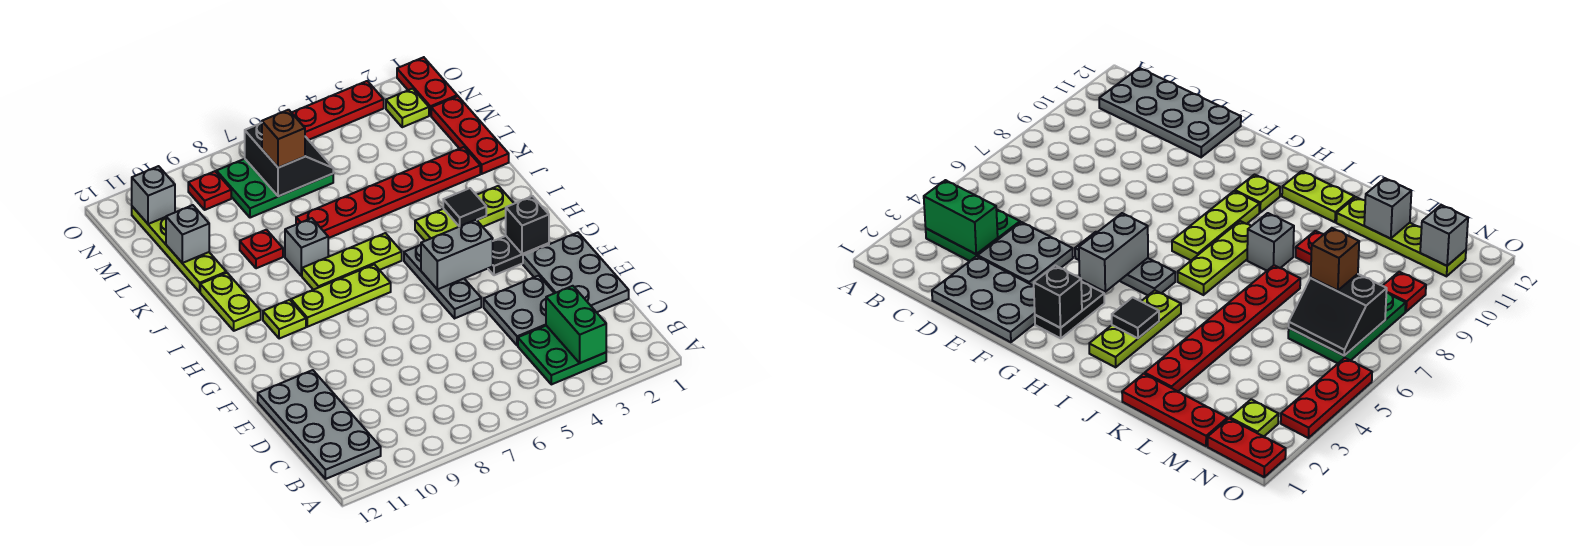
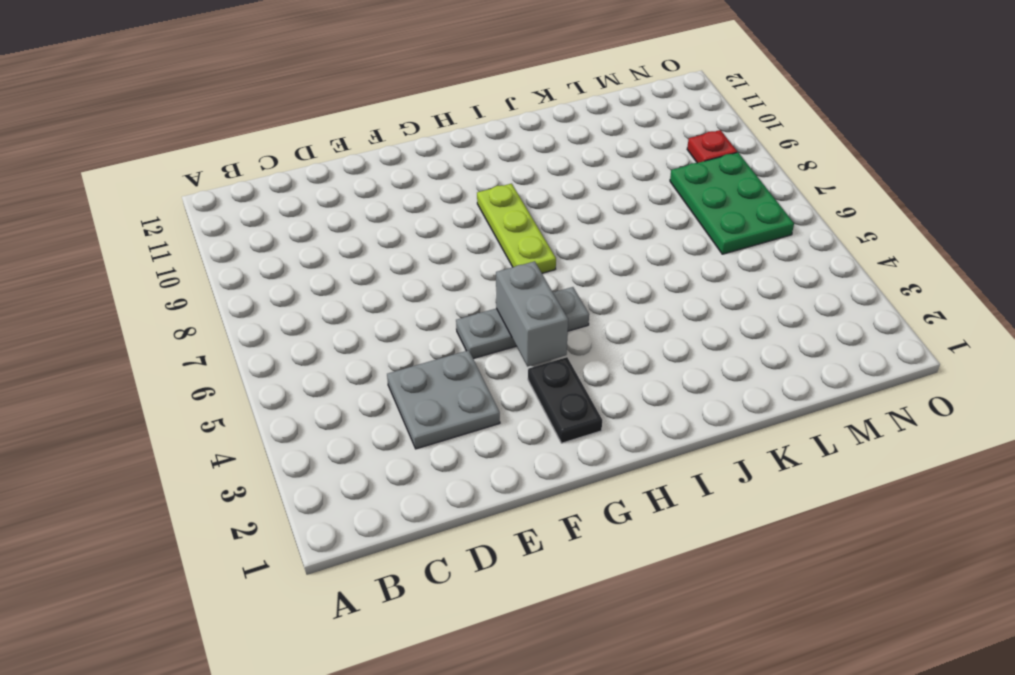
none -> green 2x2 plate [518,326,606,384]
none -> grey 2x4 plate [258,370,381,479]
none -> grey 2x3 plate [523,233,629,312]

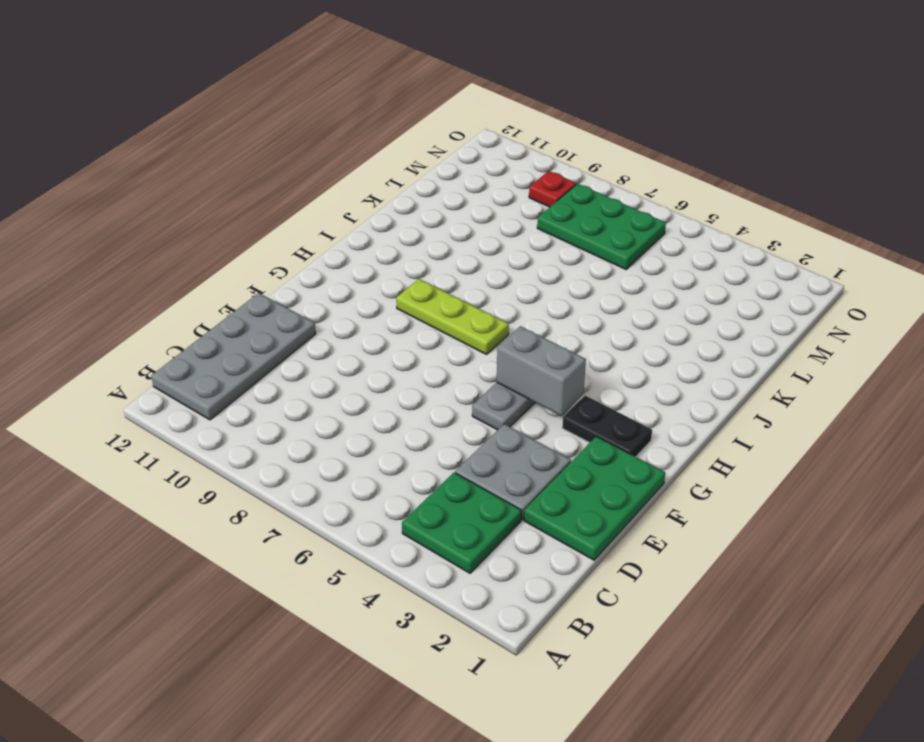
green 2x3 plate [524,436,665,560] -> grey 2x3 plate [523,233,629,312]
none -> lime 1x1 plate [263,300,306,339]
none -> lime 1x3 plate [415,186,514,241]
none -> lime 1x3 plate [302,233,402,290]

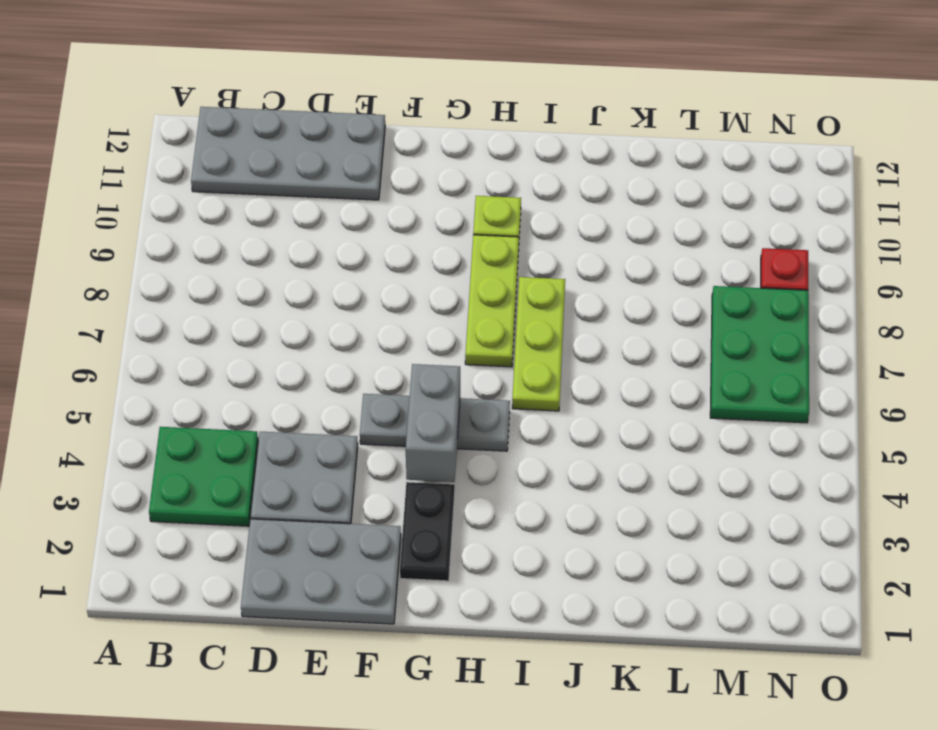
none -> lime 1x3 plate [415,186,514,241]
none -> lime 1x2 plate [200,273,261,331]
none -> grey 1x1 brick [285,218,328,276]

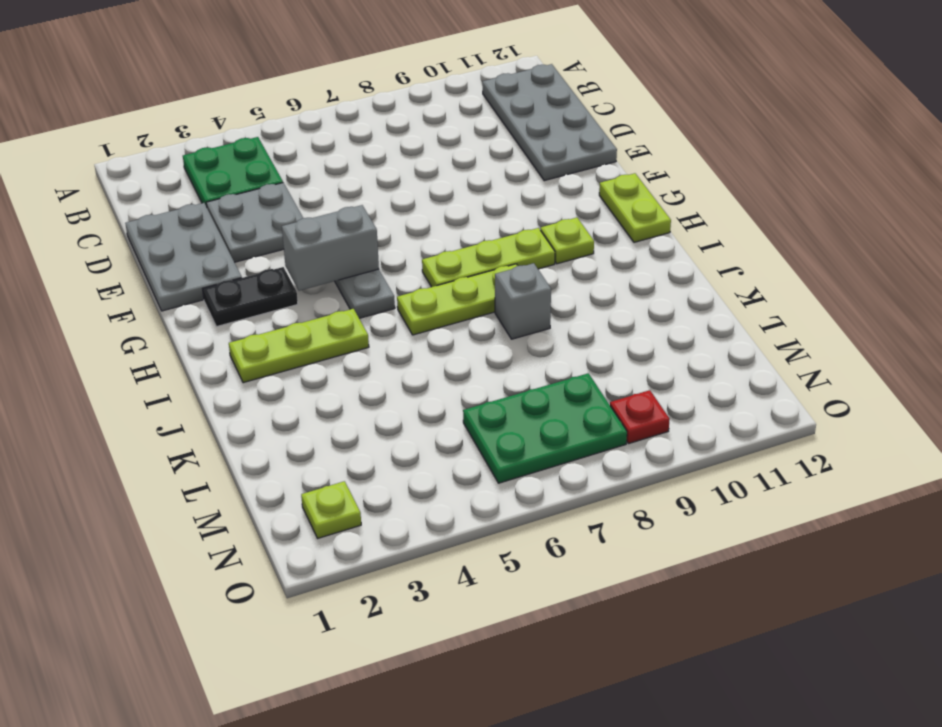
lime 1x2 plate [599,173,671,242] -> lime 1x2 plate moved to [200,273,261,331]
none -> red 1x3 plate [431,96,509,174]
none -> red 1x6 plate [296,147,480,238]
none -> red 1x1 plate [240,230,283,268]

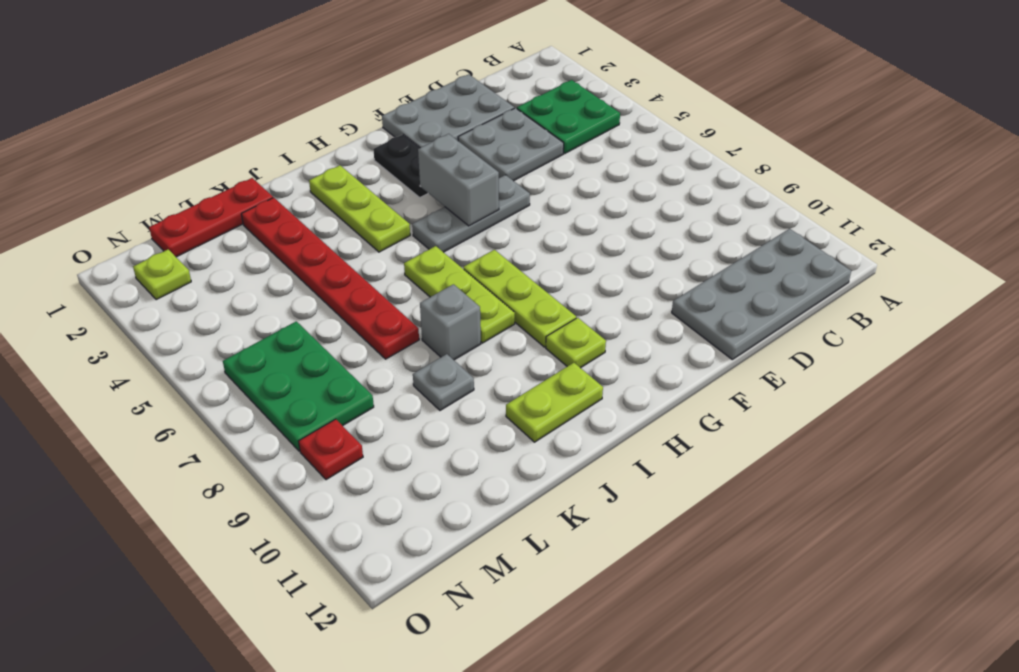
grey 1x1 plate [413,354,474,410] -> red 1x1 plate [240,230,283,268]
none -> lime 1x4 plate [132,207,226,292]
none -> red 1x2 plate [397,57,457,115]
none -> red 1x3 plate [292,81,384,140]

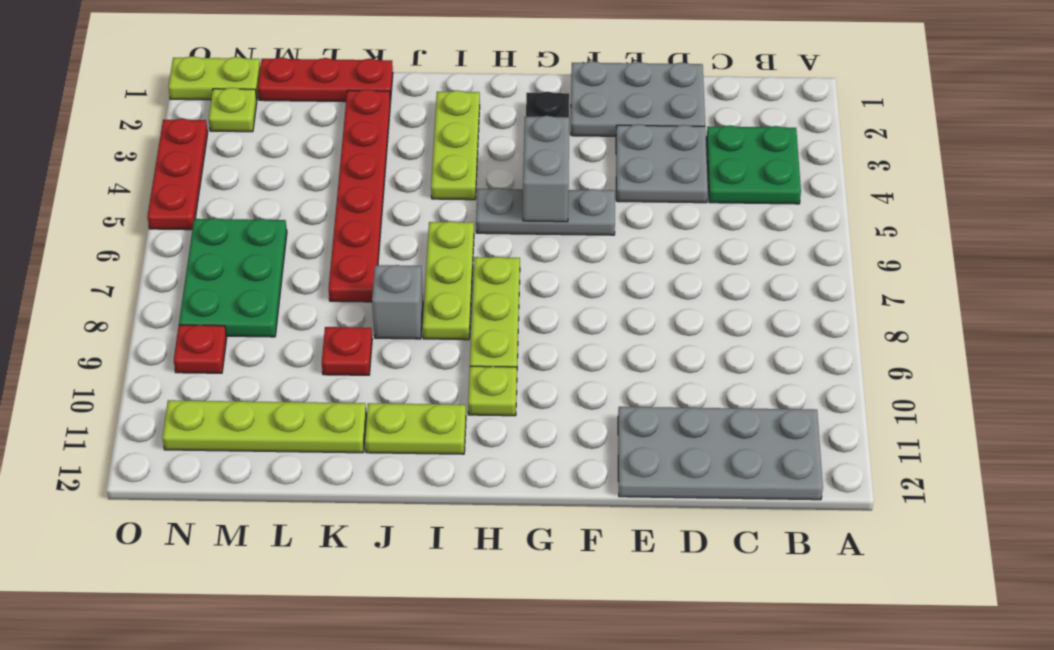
lime 1x2 plate [168,56,260,100] -> red 1x2 plate [397,57,457,115]
none -> green 1x2 brick [546,286,606,363]
none -> black 1x1 brick [506,196,549,254]
none -> black 1x1 tile [443,188,486,227]

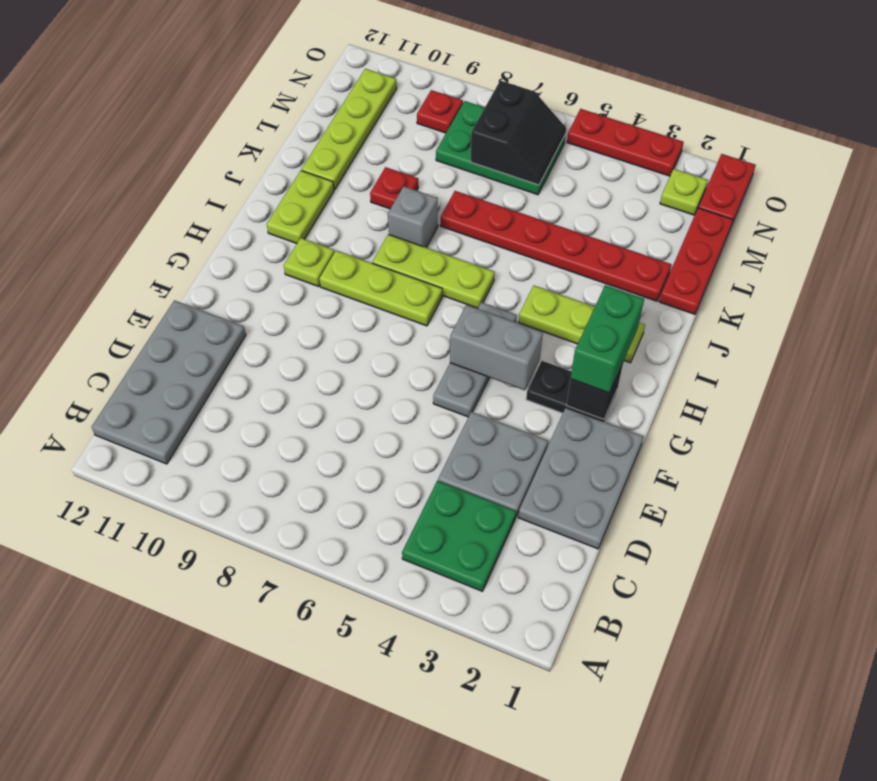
green 1x2 brick [571,285,644,393] -> green 1x2 brick moved to [546,286,606,363]
none -> black 1x1 tile [443,188,486,227]
none -> grey 1x1 brick [166,205,209,263]
none -> grey 1x1 brick [132,166,175,224]

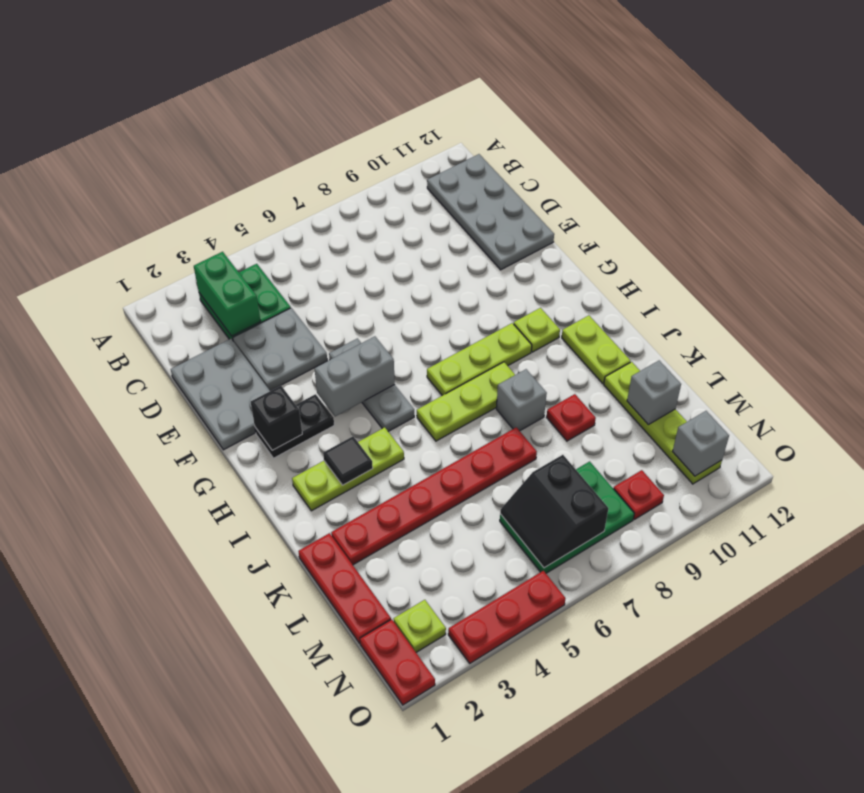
none -> brown 1x1 brick [262,110,305,168]

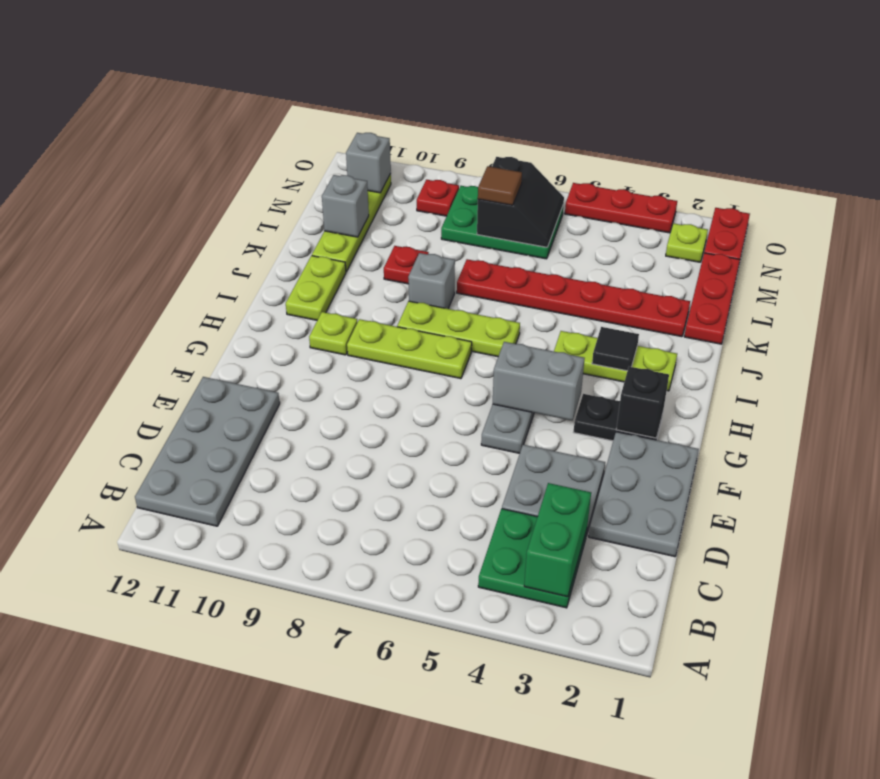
brown 1x1 tile [478,166,522,205] -> brown 1x1 brick [262,110,305,168]

